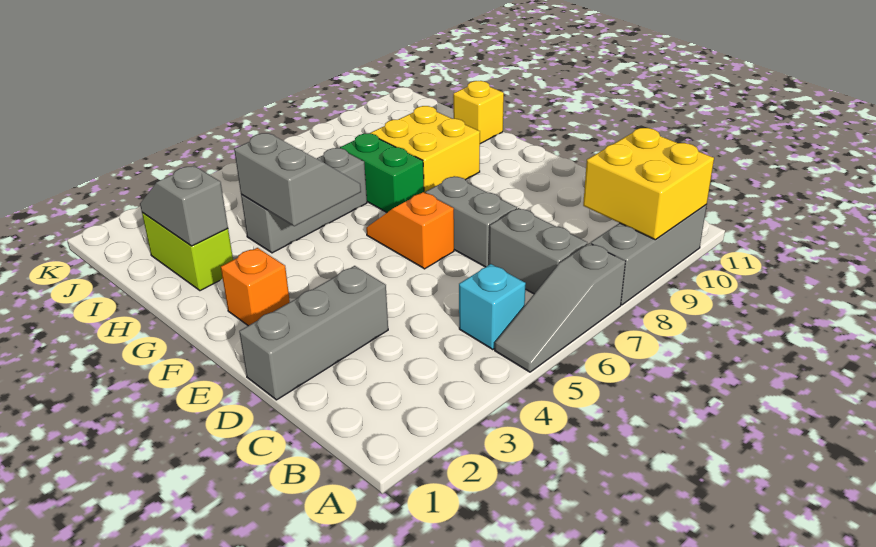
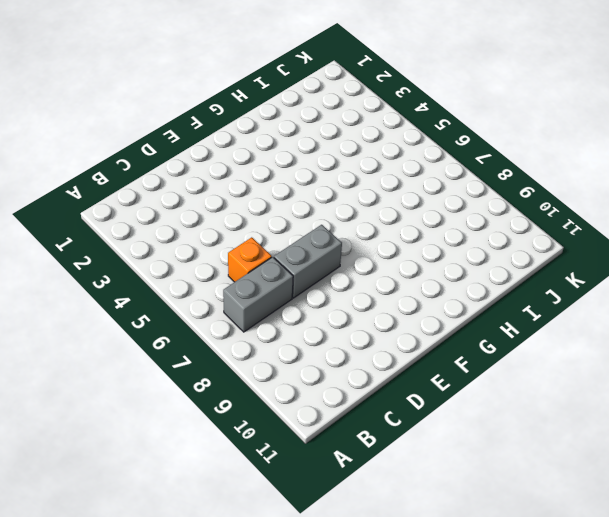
orange 1x1 brick [228,237,272,282] -> orange 1x1 brick moved to [221,248,290,326]
none -> grey 1x3 slope [495,243,625,372]
none -> grey 1x3 brick [591,204,707,305]
none -> cyan 1x1 brick [459,264,526,350]

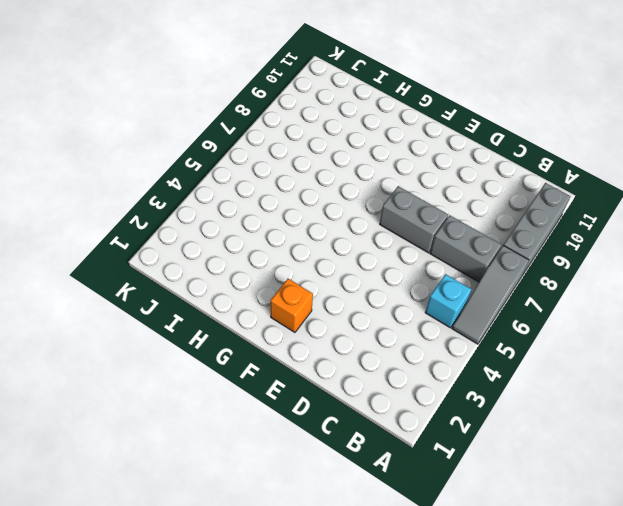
none -> grey 1x3 brick [239,266,388,400]
none -> orange 1x2 slope [366,192,454,269]
none -> green 1x2 brick [340,133,424,212]

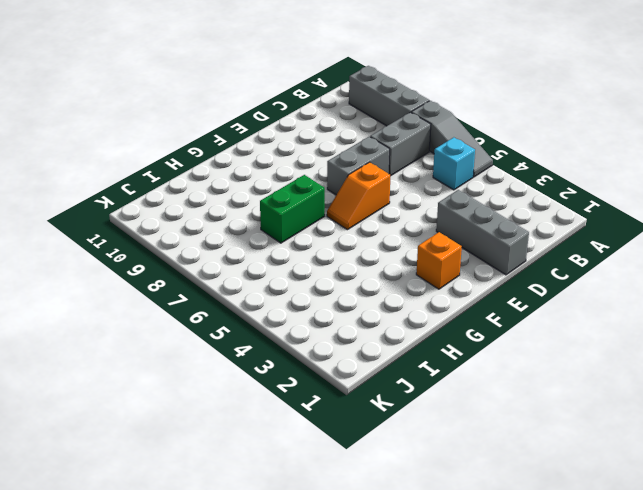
none -> yellow 2x2 brick [371,106,480,193]
none -> lime 1x2 brick [142,213,233,291]
none -> grey 1x3 brick [241,148,367,253]

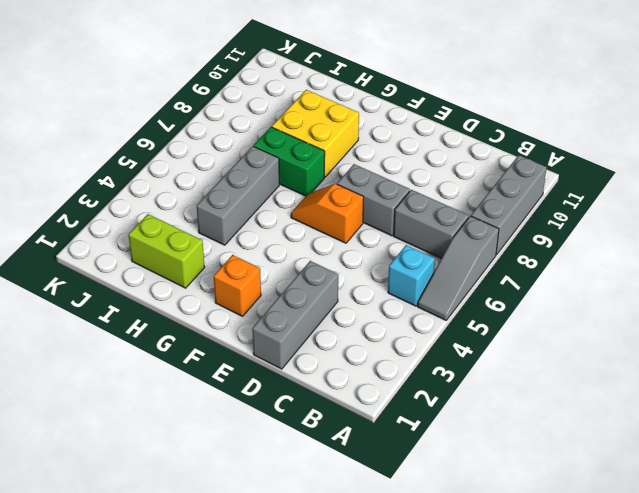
none -> yellow 1x1 brick [453,81,504,144]
none -> yellow 2x2 brick [583,128,714,240]
none -> grey 2x2 slope [234,133,361,226]

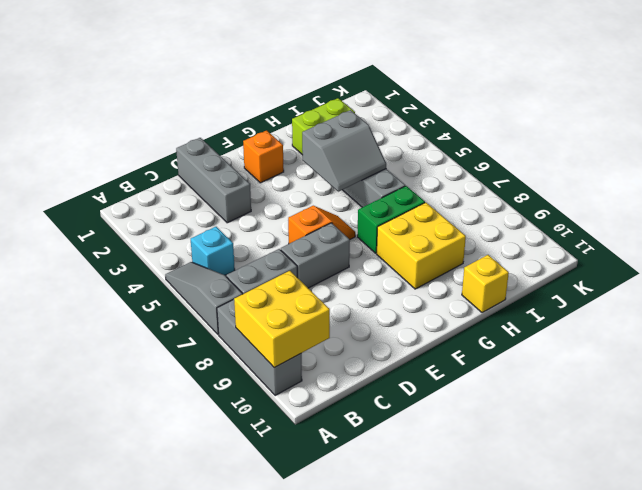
none -> grey 1x2 slope [140,166,228,246]

